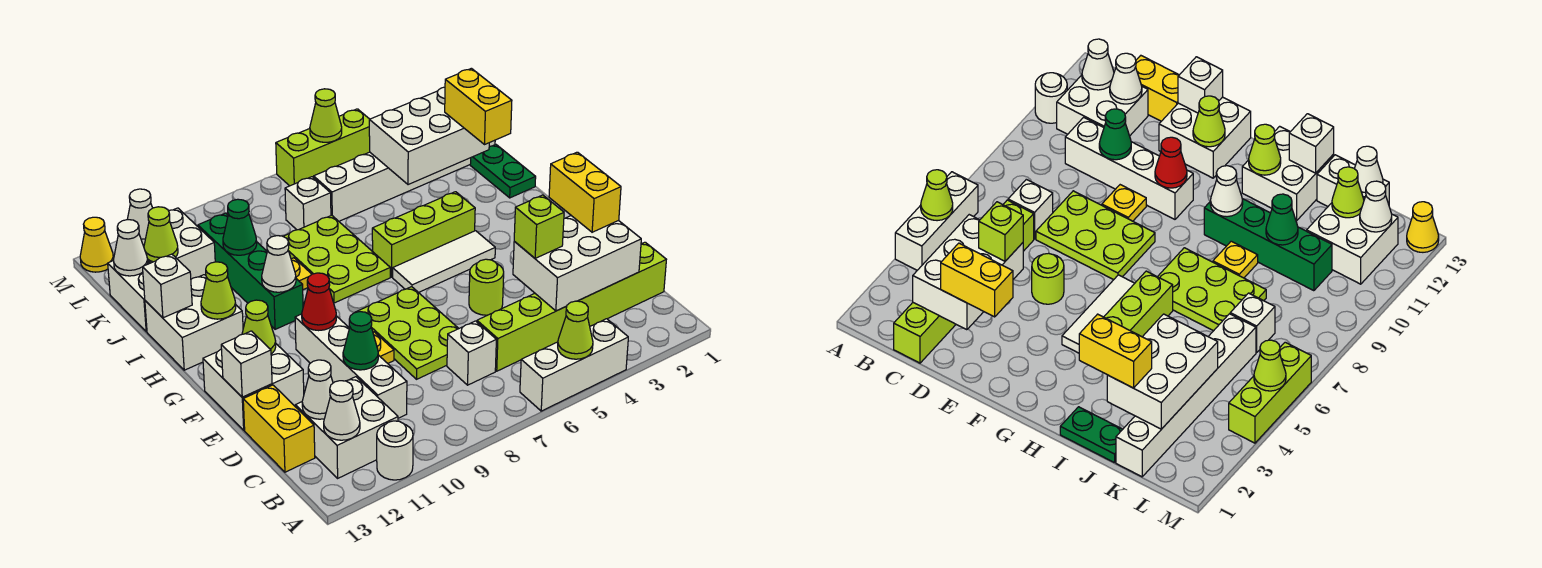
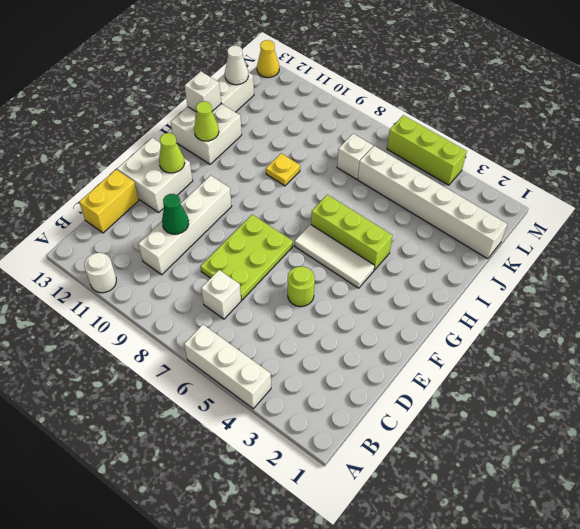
none -> white 2x2 brick [295,377,398,478]
none -> lime 1x6 brick [477,242,666,371]
none -> yellow 1x1 plate [373,332,394,363]
none -> lime 2x3 plate [283,215,390,303]

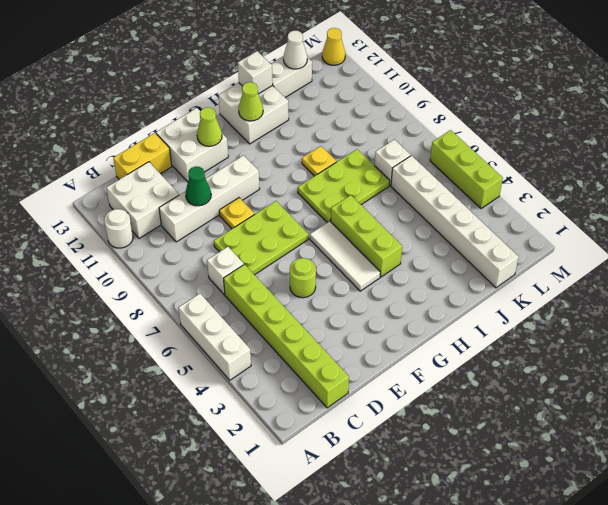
none -> green 1x4 brick [198,213,303,329]
none -> green 1x2 plate [470,145,536,198]
none -> white 2x2 brick [143,208,215,279]
none -> lime 1x1 cone [558,301,593,359]

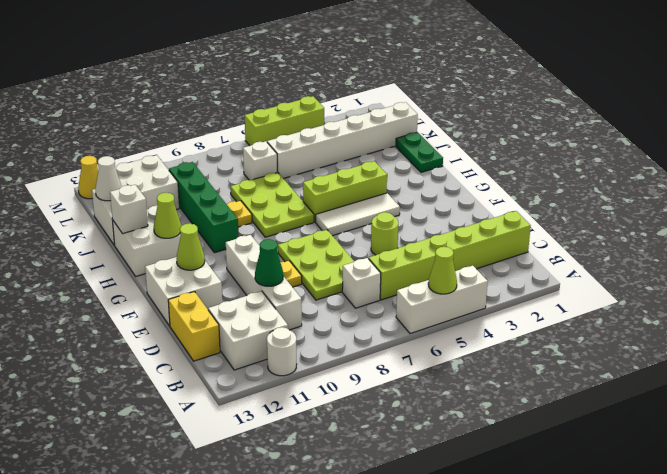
none -> white 1x1 cone [324,381,360,440]
none -> white 2x3 brick [513,216,641,311]
none -> white 1x1 cone [302,360,333,419]
none -> white 1x1 brick [221,331,272,397]

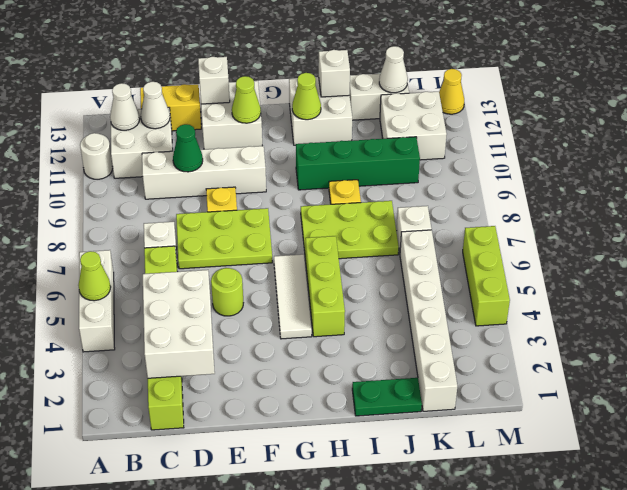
none -> red 1x1 cone [302,273,336,331]
none -> white 1x1 cone [262,236,296,292]
none -> white 2x3 brick [369,87,489,185]
none -> green 1x1 cone [223,199,257,255]

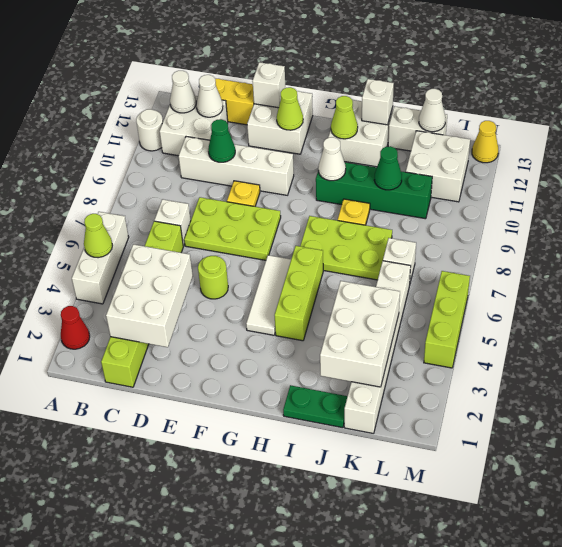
red 1x1 cone [61,306,90,349] -> red 1x1 cone moved to [302,273,336,331]
none -> lime 1x1 cone [144,207,178,262]
none -> white 1x1 cone [127,189,152,245]
none -> lime 1x1 cone [310,89,342,142]
none -> yellow 1x2 brick [549,152,621,232]

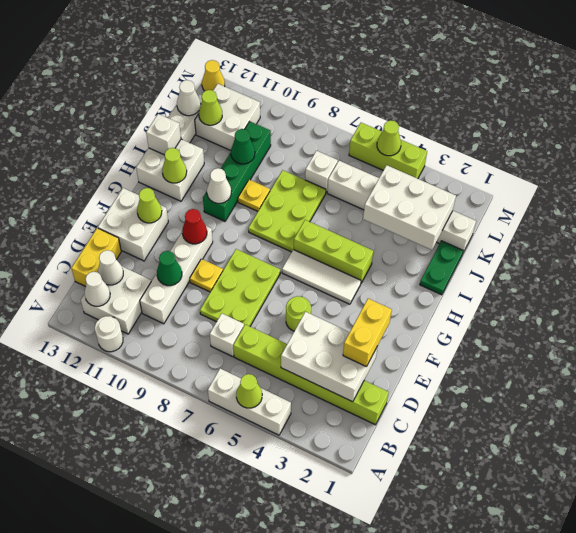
none -> white 1x1 brick [221,331,272,397]
none -> white 1x1 cone [127,189,152,245]
none -> lime 1x1 brick [514,195,564,258]
none -> yellow 1x2 brick [445,68,512,144]

